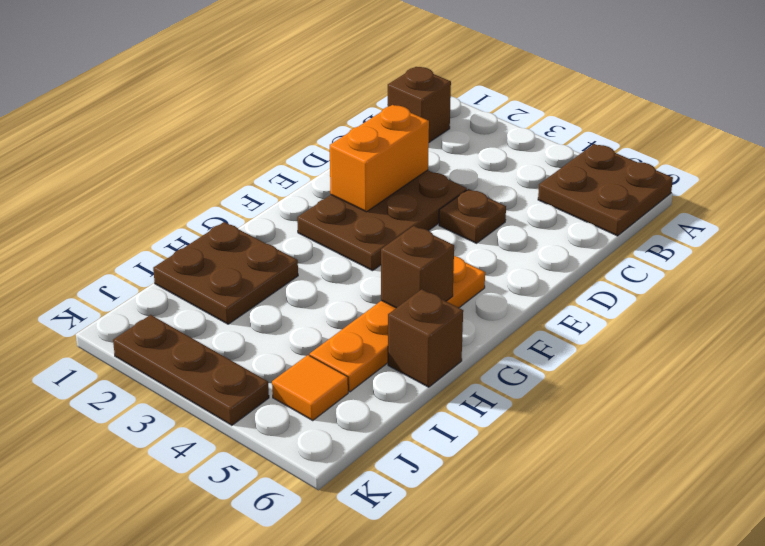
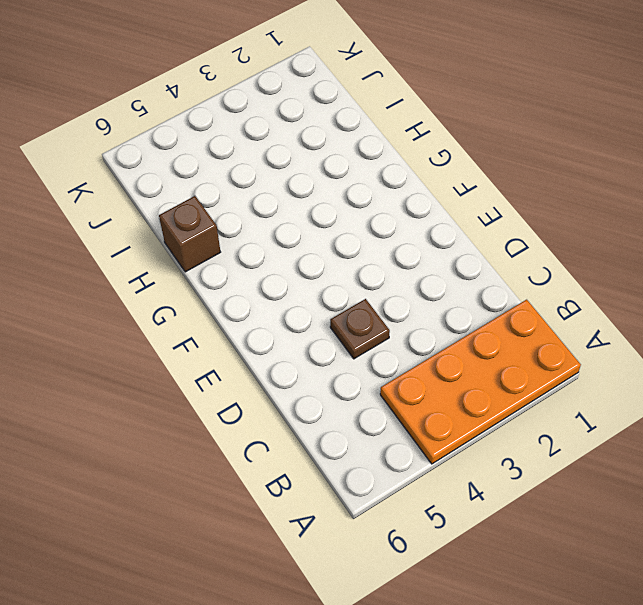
orange 2x4 plate [380,300,581,464] -> brown 1x1 brick [388,67,451,142]
none -> brown 2x2 plate [538,144,673,236]
none -> brown 2x3 plate [297,170,467,271]

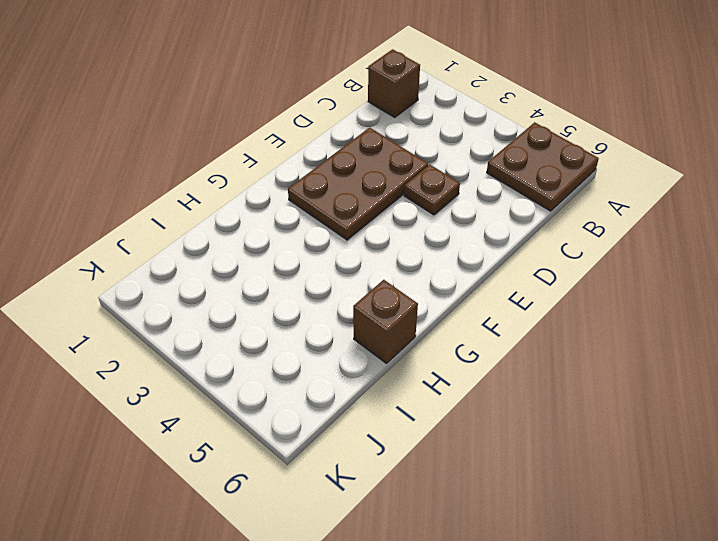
none -> orange 1x4 plate [310,256,485,392]
none -> brown 2x2 plate [153,222,298,324]

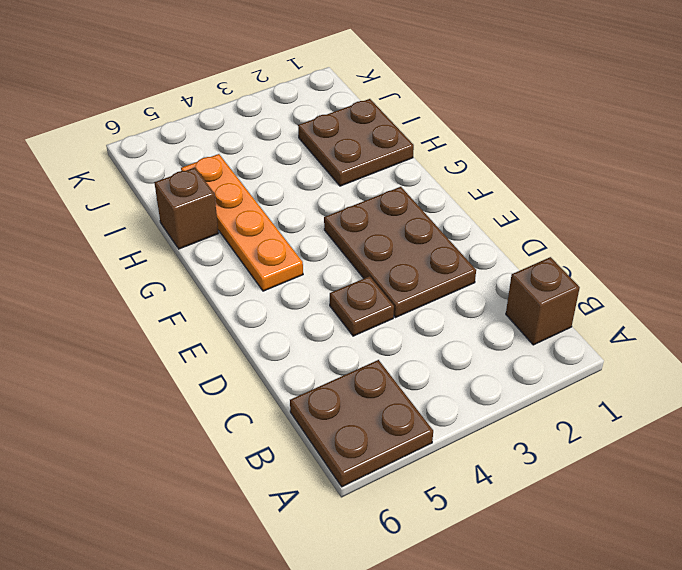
none -> orange 1x1 tile [272,355,348,420]
none -> brown 1x3 plate [113,315,269,425]

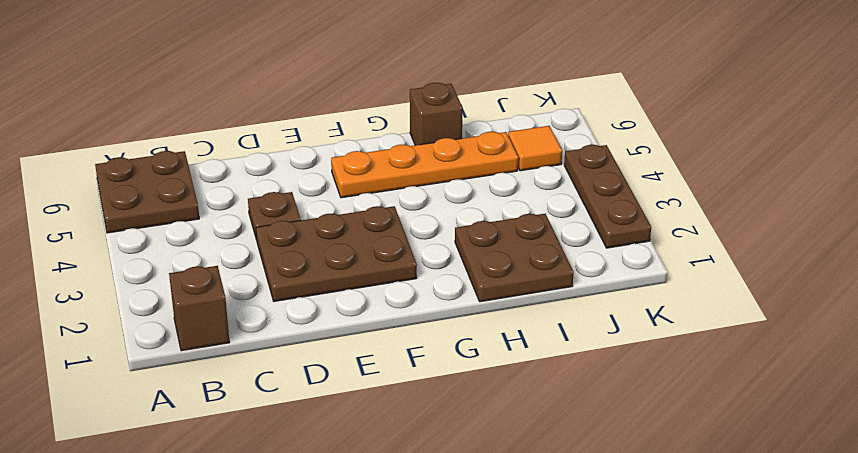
none -> orange 1x2 brick [330,105,429,212]
none -> brown 1x1 brick [381,226,454,308]

